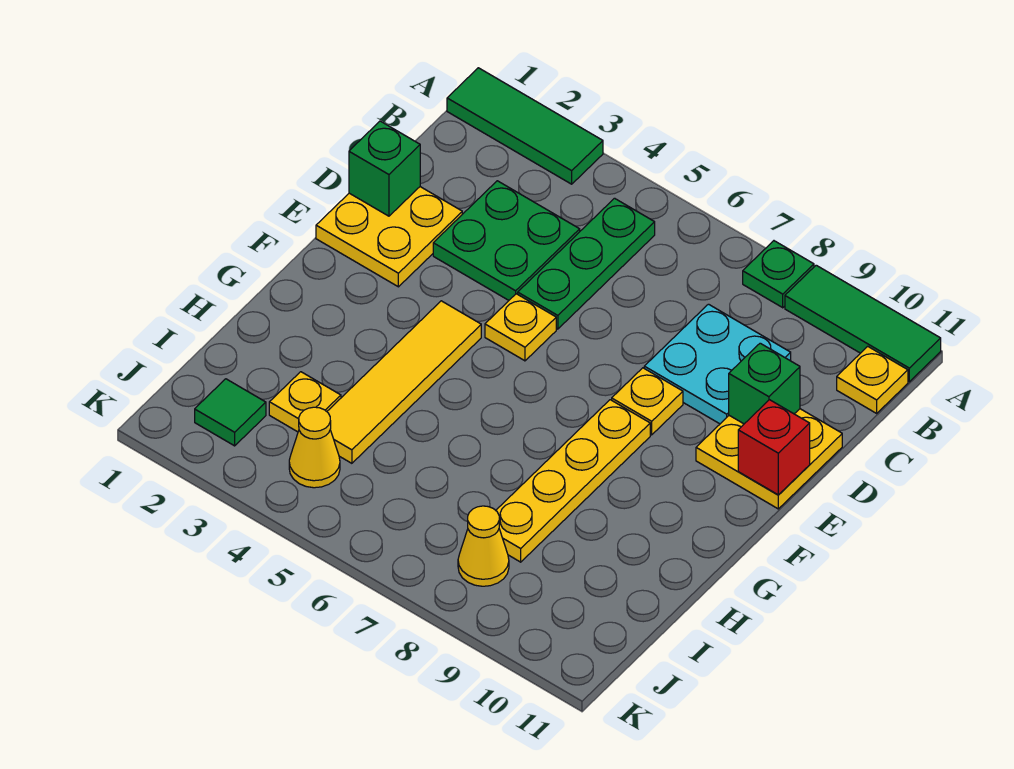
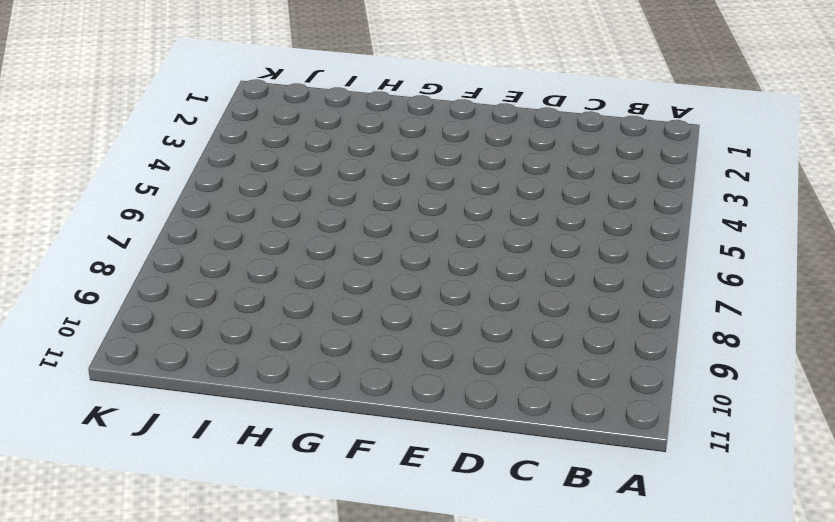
none -> green 1x3 tile [447,68,603,184]
none -> green 1x1 plate [743,241,814,308]
none -> green 1x3 tile [785,265,941,382]

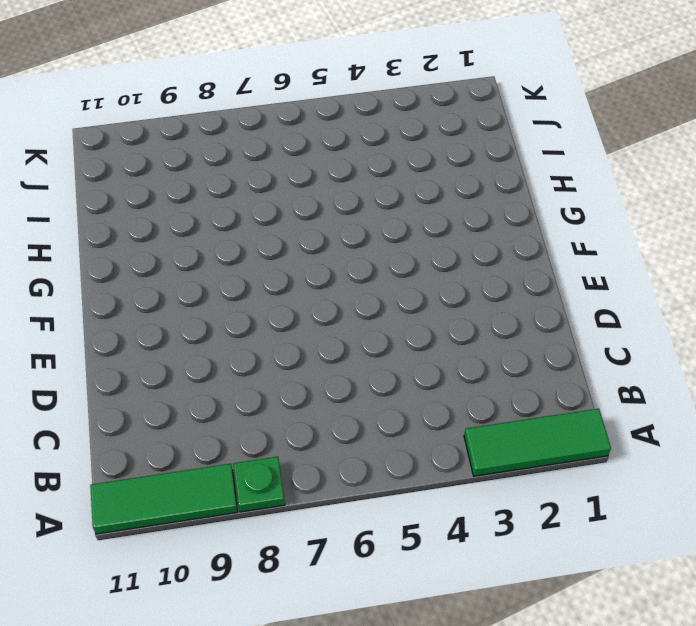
none -> green 1x3 plate [518,198,655,329]
none -> yellow 1x1 plate [837,346,908,413]
none -> green 2x2 plate [433,181,580,300]

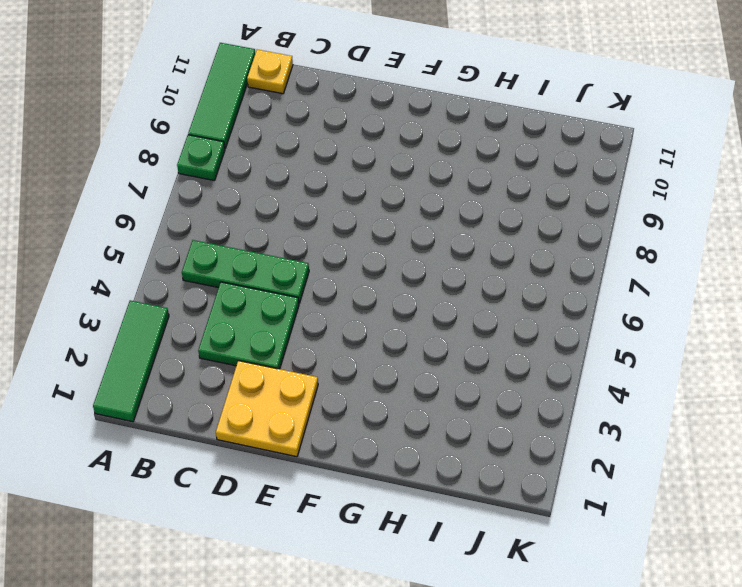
none -> cyan 2x2 plate [644,304,791,424]
none -> yellow 2x2 plate [696,409,842,509]
none -> yellow 1x1 plate [485,294,556,361]

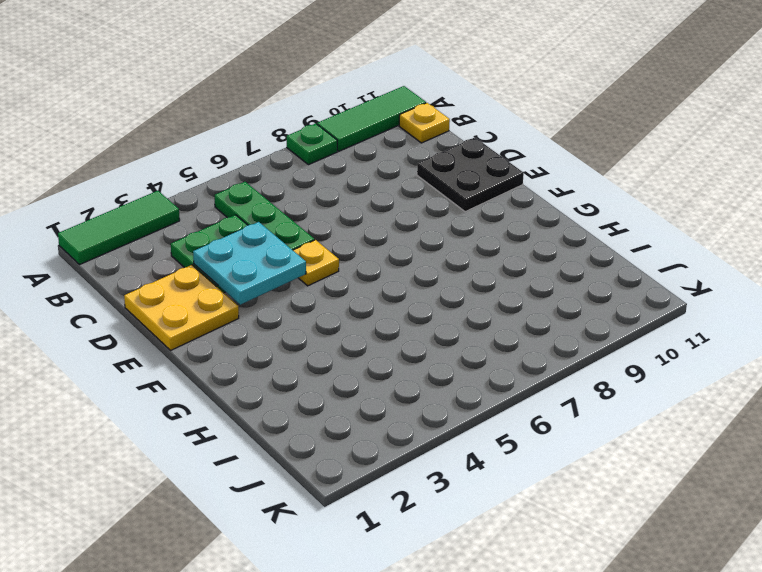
cyan 2x2 plate [193,222,306,305] -> cyan 2x2 plate moved to [644,304,791,424]
black 2x2 plate [417,138,524,212] -> yellow 2x2 plate [696,409,842,509]
none -> yellow 1x1 plate [612,368,683,435]
none -> yellow 1x4 tile [327,301,481,463]
none -> yellow 1x4 plate [496,400,650,562]

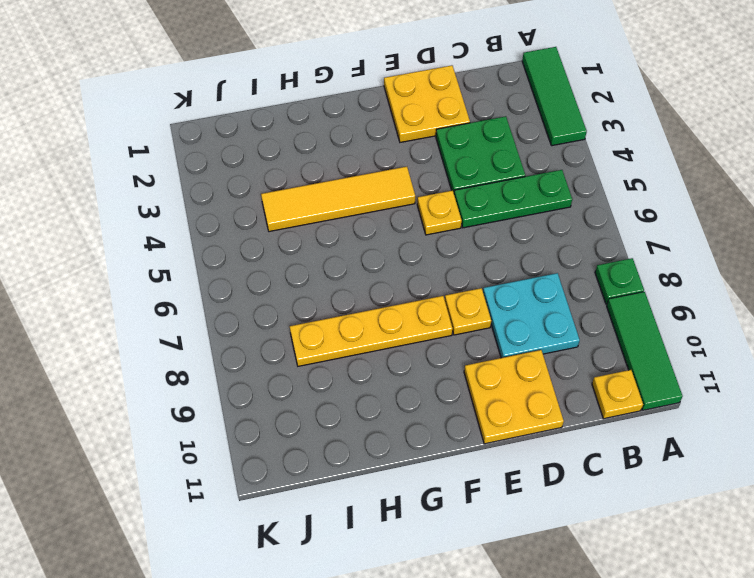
none -> yellow 1x1 plate [269,372,341,432]
none -> green 1x1 tile [195,379,266,446]
none -> yellow 1x1 cone [289,407,340,488]

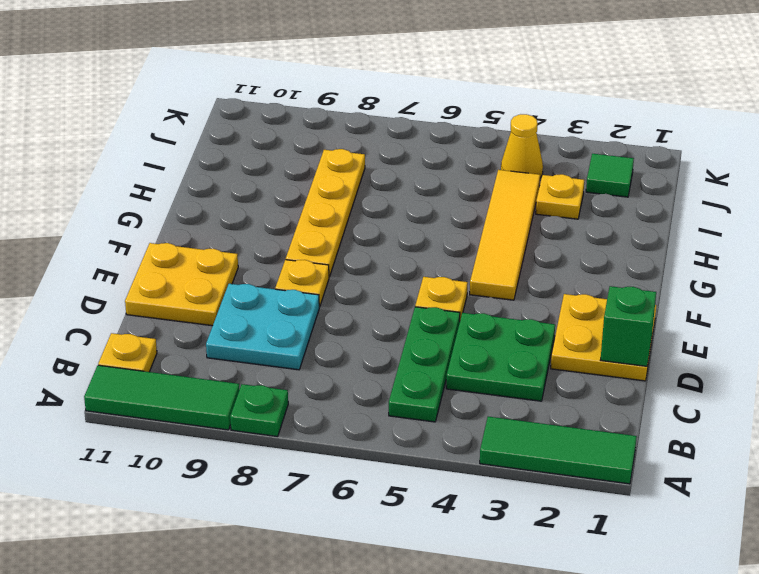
none -> yellow 1x1 cone [458,506,509,586]
none -> green 1x1 brick [729,343,800,424]
none -> red 1x1 brick [738,400,810,495]

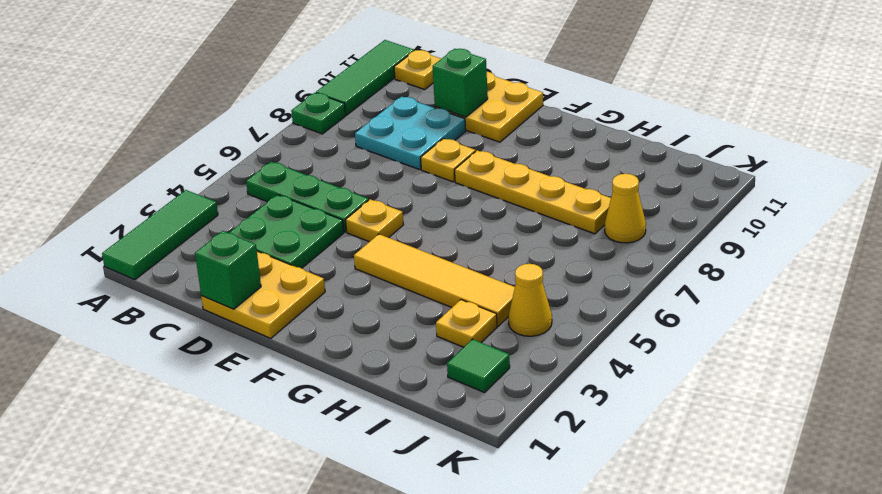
none -> red 1x1 brick [738,400,810,495]

